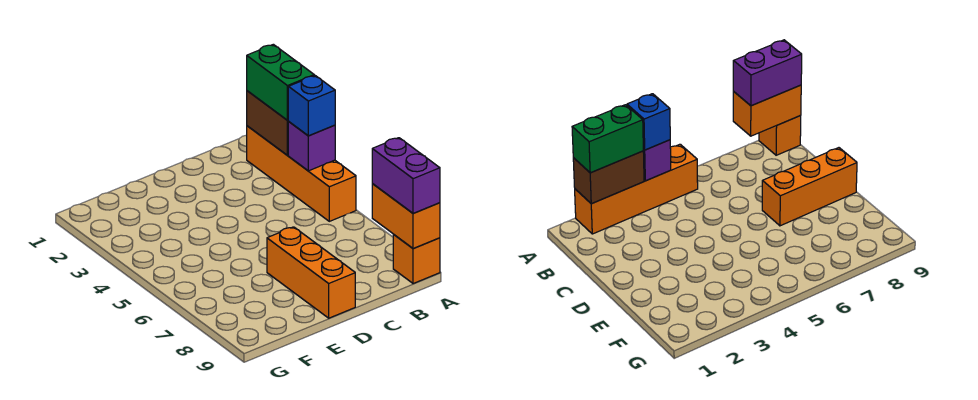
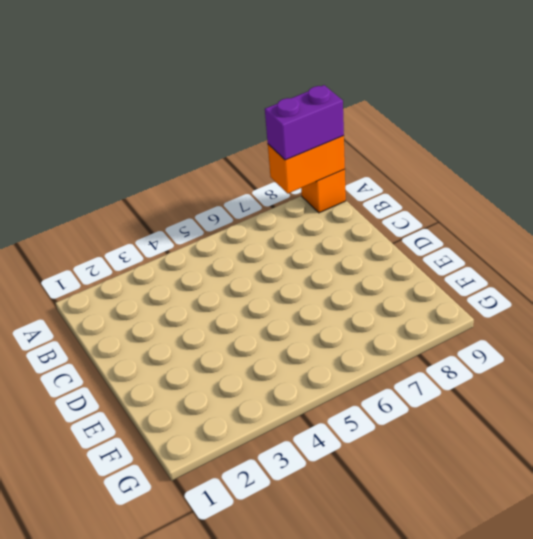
none -> orange 1x4 brick [247,126,356,221]
none -> orange 1x3 brick [267,227,355,318]

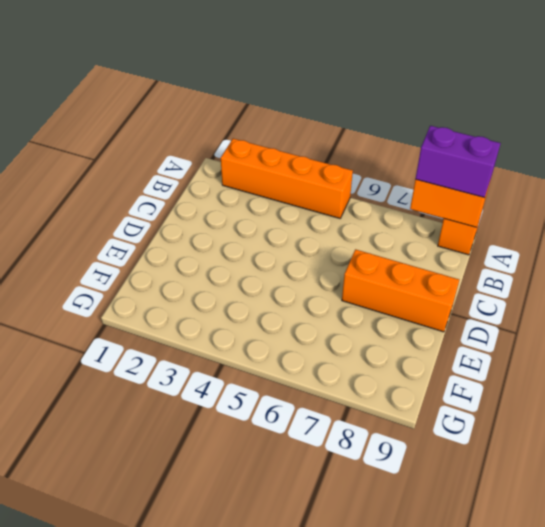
none -> brown 1x2 brick [247,91,289,155]
none -> purple 1x1 brick [288,122,335,171]

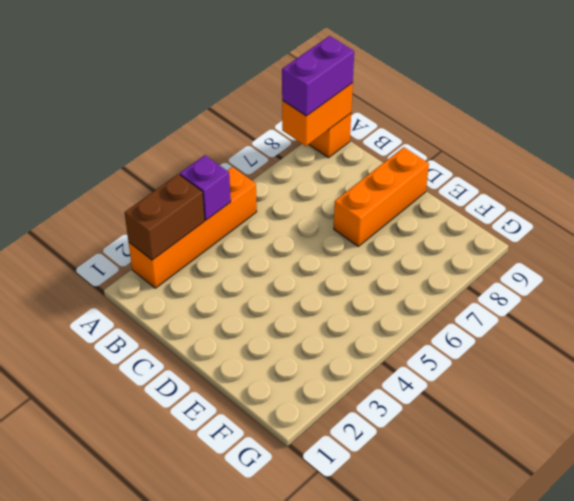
none -> green 1x2 brick [247,44,314,120]
none -> blue 1x1 brick [288,76,335,136]

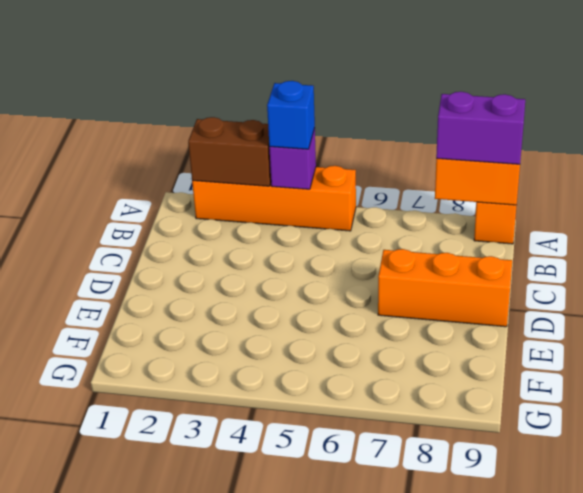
none -> green 1x2 brick [247,44,314,120]

